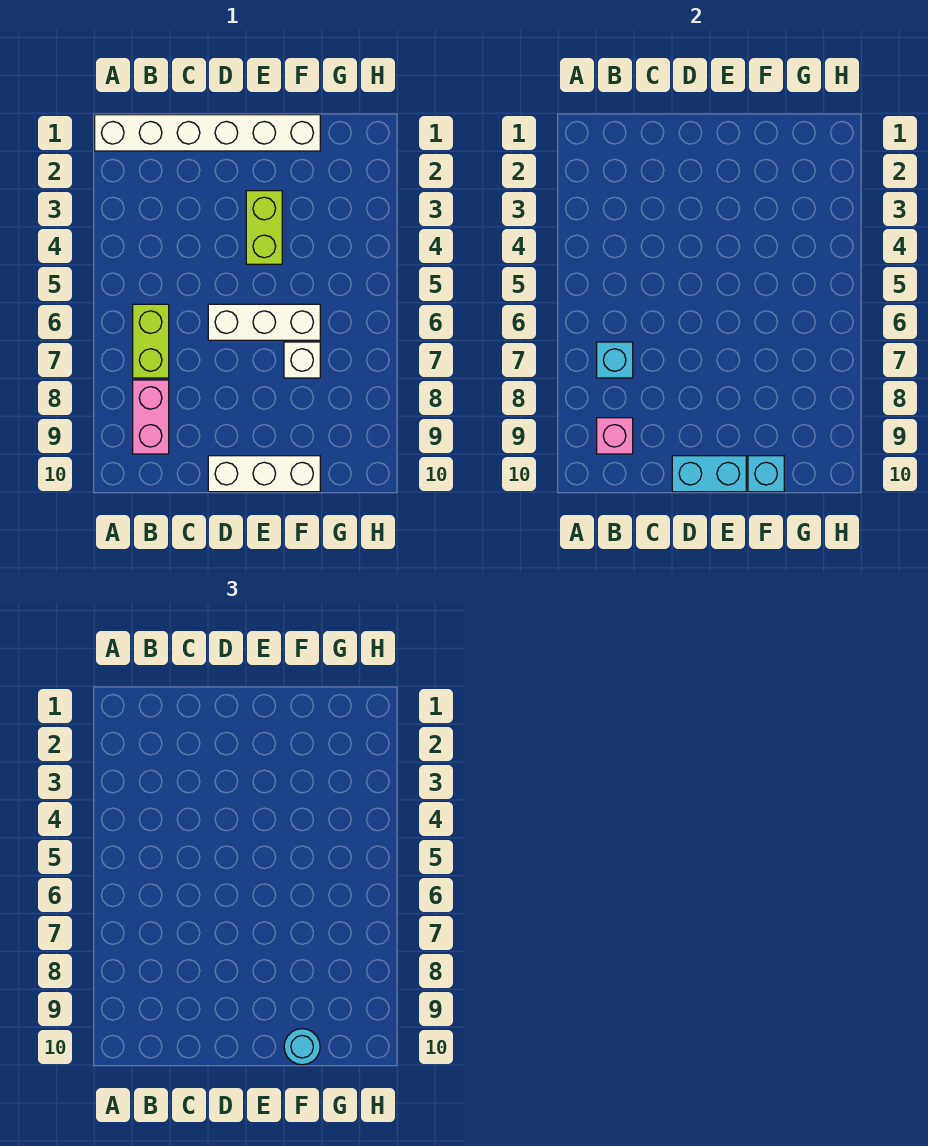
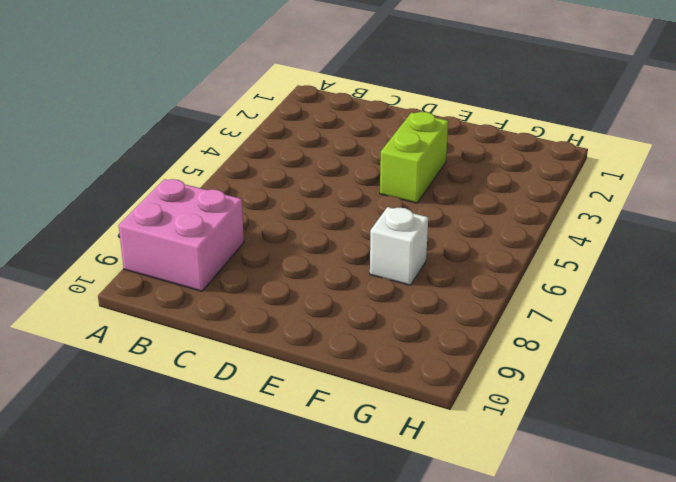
pink 2x2 brick [119,179,244,291] -> pink 1x2 brick [133,380,169,454]
none -> white 1x6 brick [95,115,320,151]
none -> lime 1x2 brick [133,304,169,378]
none -> white 1x3 brick [208,304,320,340]

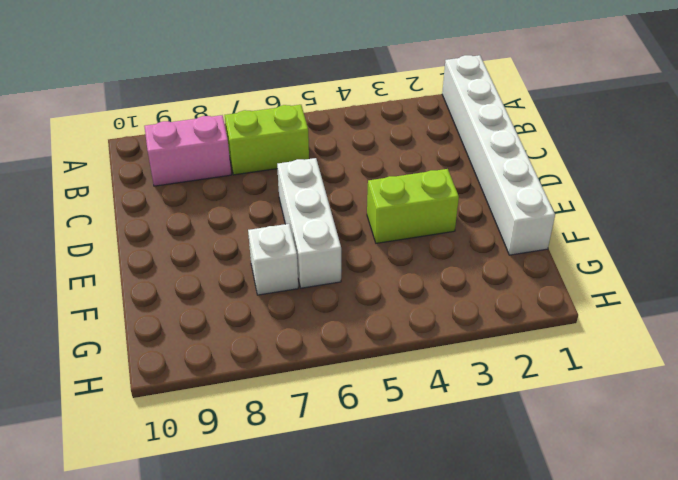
none -> white 1x3 brick [208,456,320,492]
none -> cyan 1x1 brick [597,342,633,378]
none -> pink 1x1 brick [597,418,633,454]

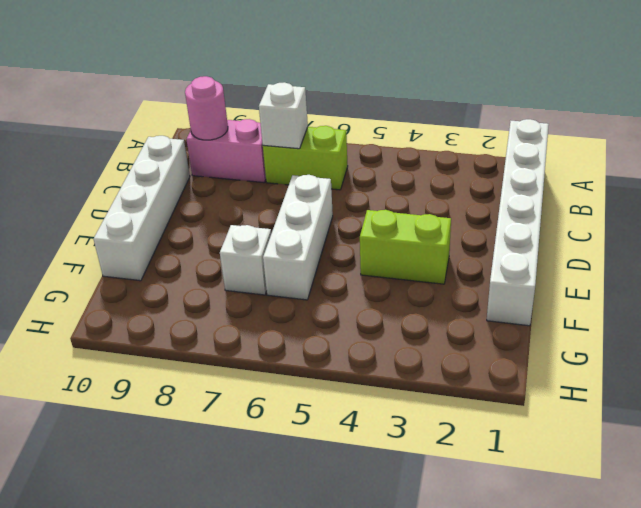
white 1x1 brick [259,82,308,149] -> cyan 1x1 brick [597,342,633,378]
pink 1x1 round brick [185,76,228,140] -> pink 1x1 brick [597,418,633,454]
white 1x4 brick [94,136,190,281] -> white 1x3 brick [208,456,320,492]
none -> cyan 1x2 brick [672,456,746,492]
none -> cyan 1x1 brick [748,456,784,492]
none -> cyan 1x1 round brick [284,1029,320,1065]

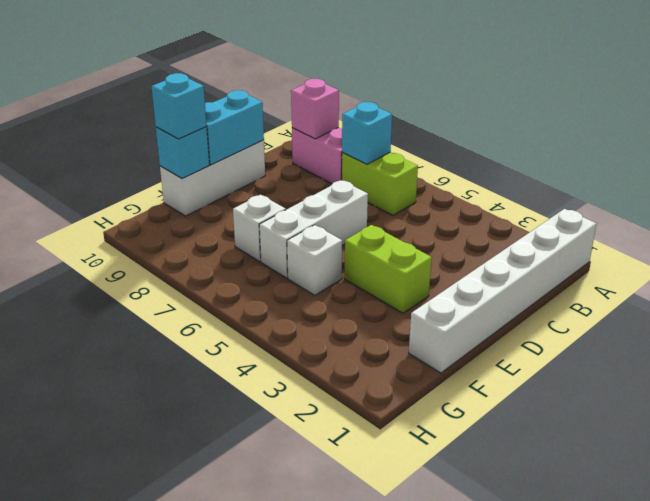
white 1x1 brick [287,225,342,295] -> none
cyan 1x1 brick [151,73,207,139] -> cyan 1x1 round brick [284,1029,320,1065]

